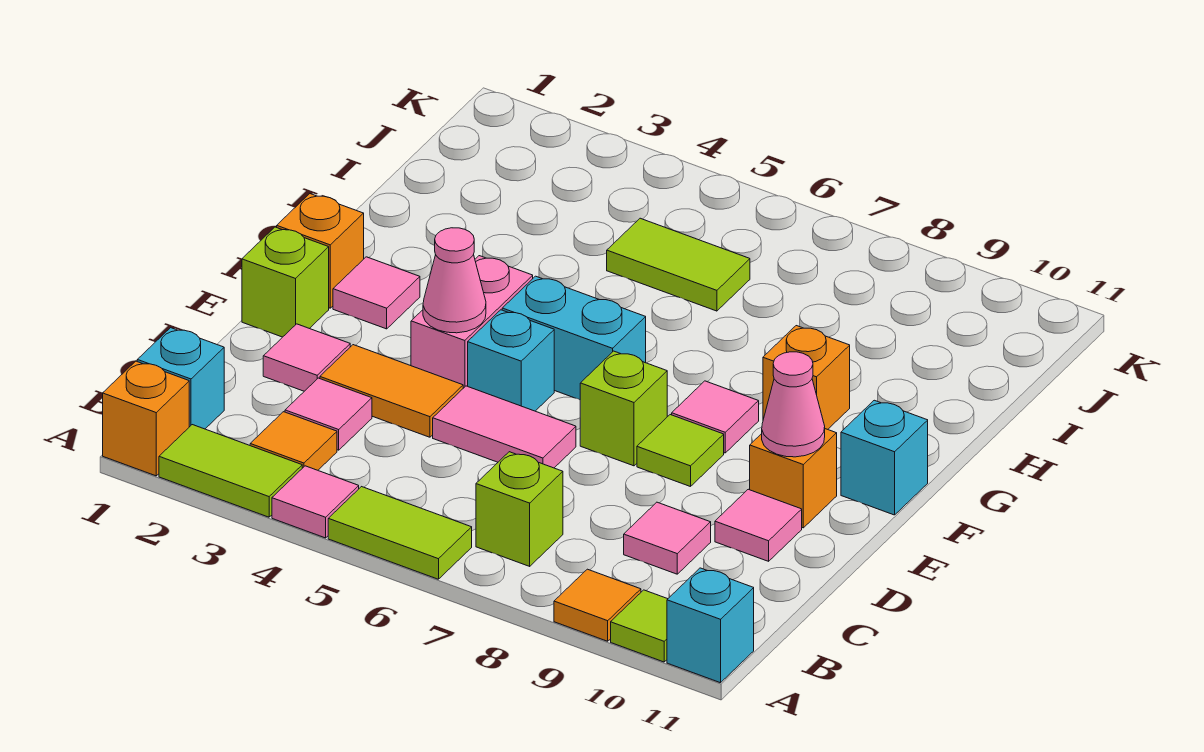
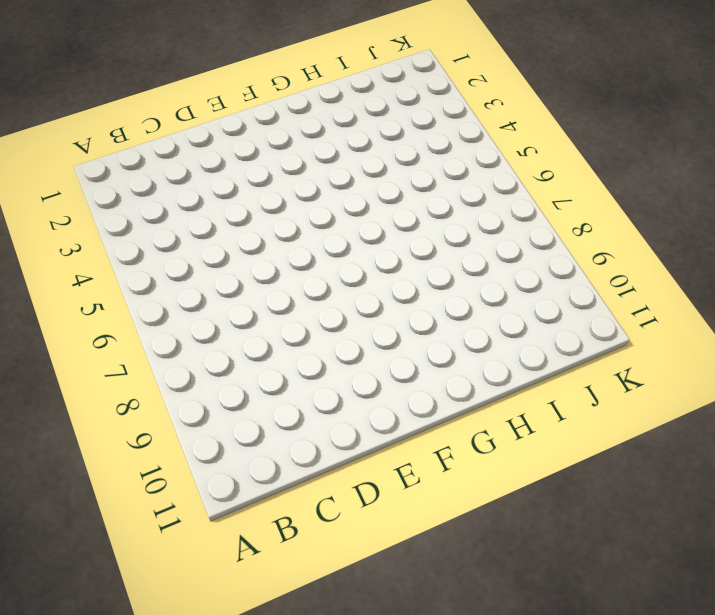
none -> orange 1x1 brick [103,361,189,476]
none -> lime 1x2 tile [159,425,302,517]
none -> pink 1x1 tile [272,466,359,538]
none -> lime 1x2 tile [328,487,472,579]

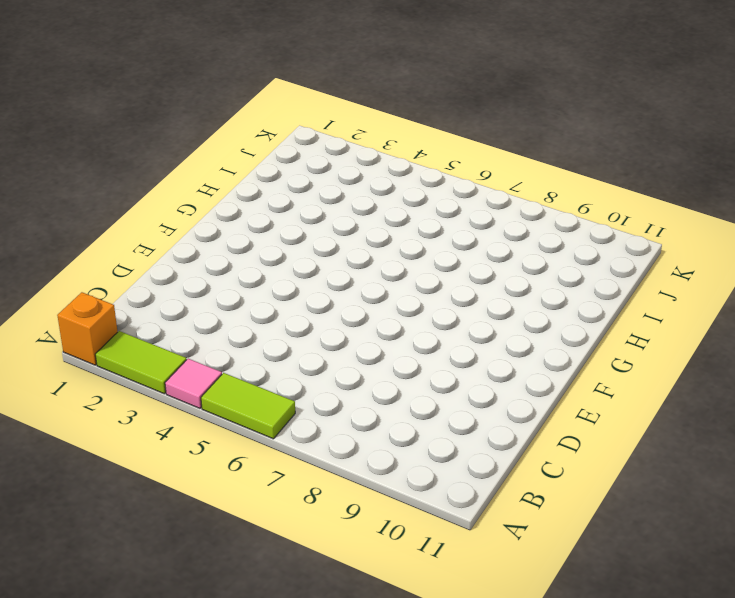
none -> orange 1x1 tile [554,569,641,641]
none -> lime 1x1 tile [611,590,667,662]
none -> cyan 1x1 brick [667,568,754,683]
none -> cyan 1x1 brick [137,328,224,429]

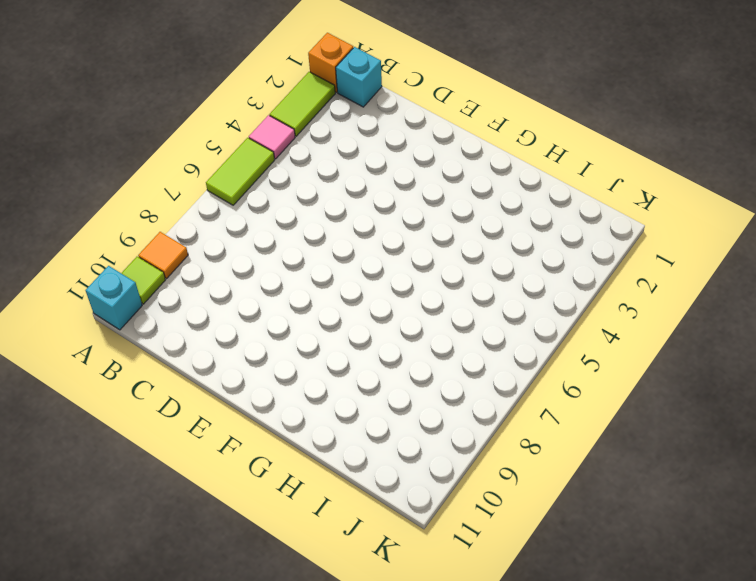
none -> orange 1x1 tile [250,412,337,470]
none -> lime 1x1 brick [476,452,563,566]
none -> pink 1x1 tile [285,378,372,450]
none -> pink 1x1 tile [624,502,711,574]

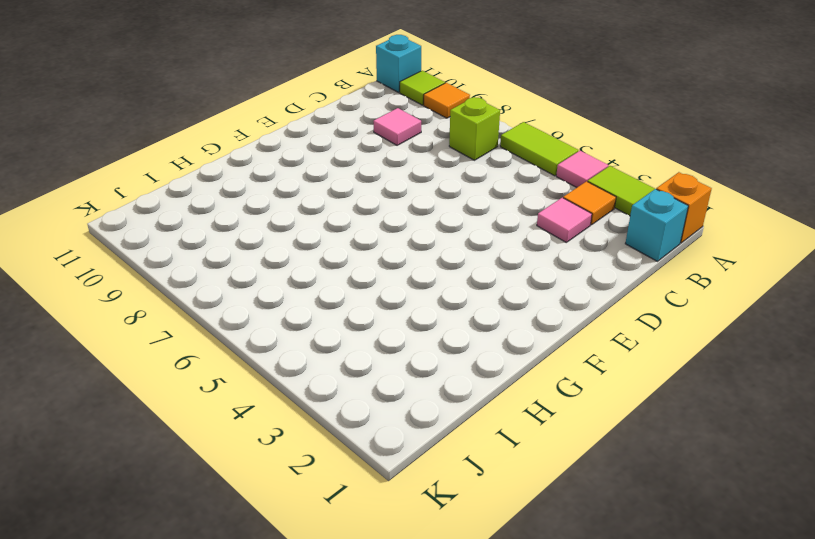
none -> pink 1x1 tile [263,324,350,391]
none -> orange 1x2 tile [320,345,463,437]
none -> pink 1x2 tile [433,386,576,468]
none -> pink 1x1 tile [715,489,802,561]

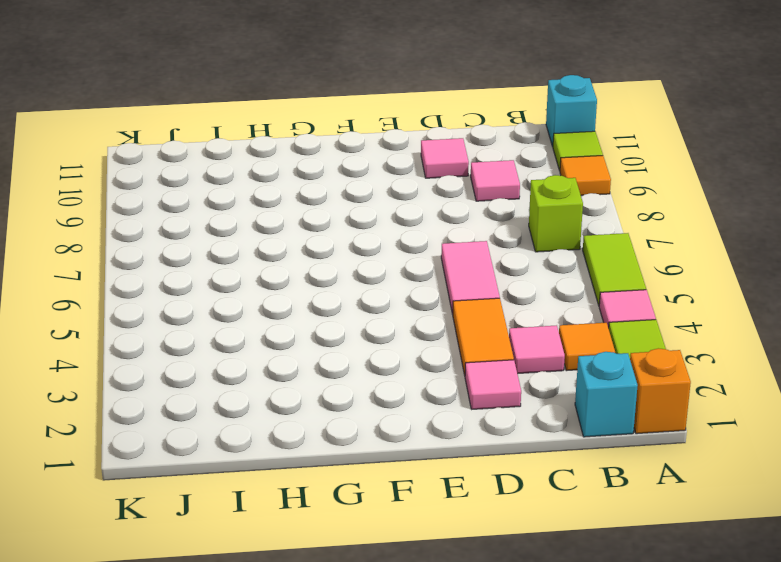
none -> lime 1x1 brick [242,227,329,337]
none -> pink 1x2 brick [411,256,533,388]
none -> cyan 1x1 brick [468,310,554,411]
none -> lime 1x1 brick [580,351,667,466]

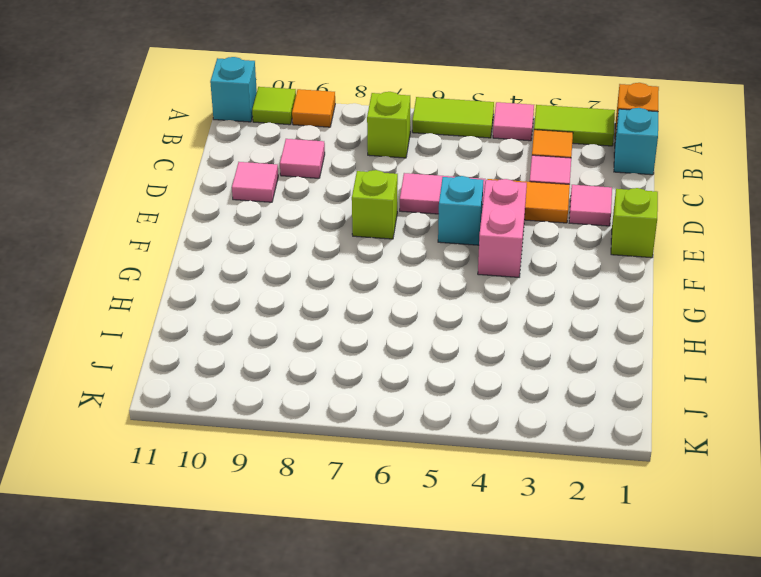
none -> lime 1x1 tile [637,415,724,487]
none -> orange 1x1 brick [750,429,837,528]
none -> orange 1x1 brick [277,194,364,308]
none -> pink 1x1 tile [333,257,420,329]

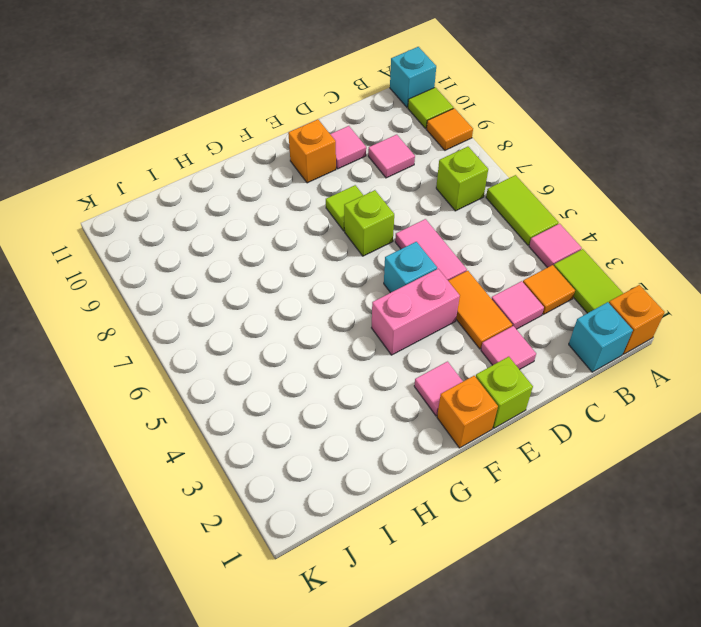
none -> cyan 1x2 brick [502,276,646,400]
none -> pink 1x1 tile [672,381,759,453]
none -> cyan 1x1 brick [841,400,928,515]
none -> orange 1x1 brick [763,326,850,429]

